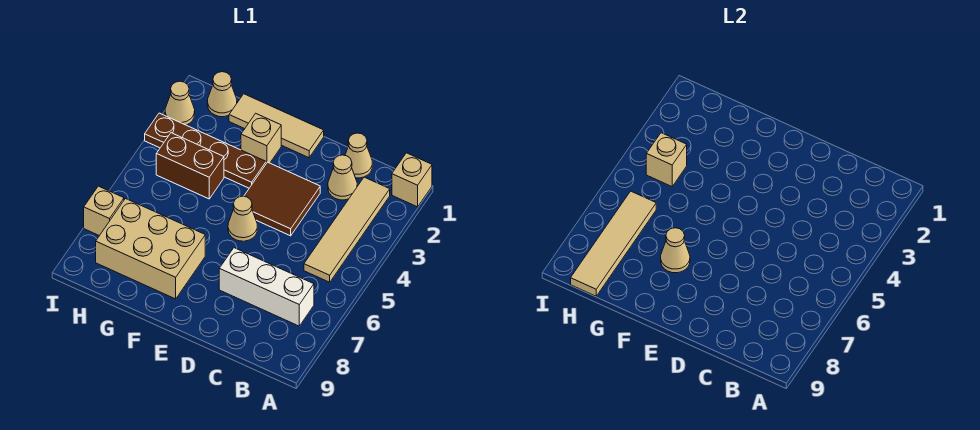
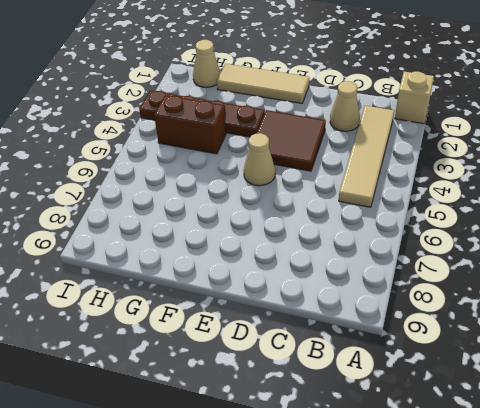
none -> white 1x3 brick [219,248,314,326]
none -> tan 1x1 cone [345,133,372,178]
none -> tan 1x1 brick [241,113,281,163]

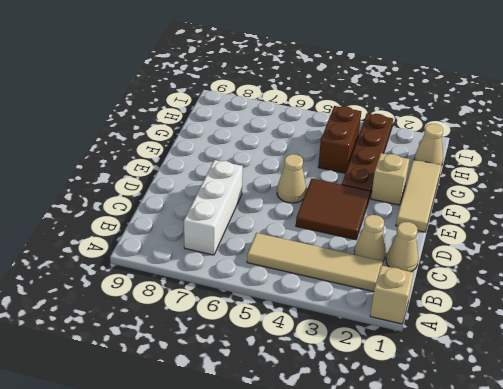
none -> tan 2x3 brick [96,199,205,299]
none -> tan 1x1 cone [165,81,195,125]
none -> tan 1x1 brick [84,186,124,236]

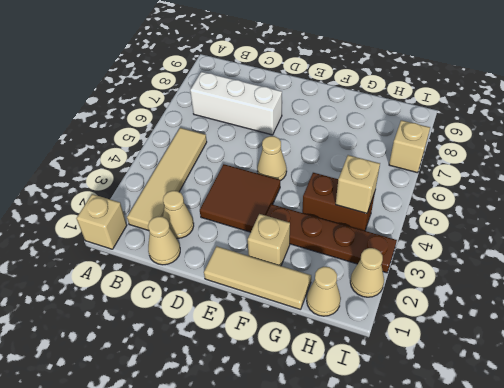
none -> tan 2x3 brick [96,199,205,299]
none -> tan 1x1 cone [661,228,690,273]
none -> tan 1x4 tile [571,191,656,296]

